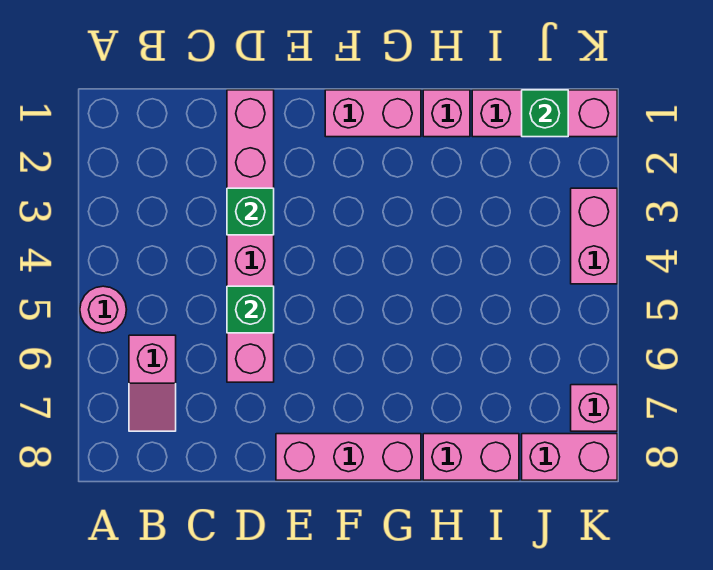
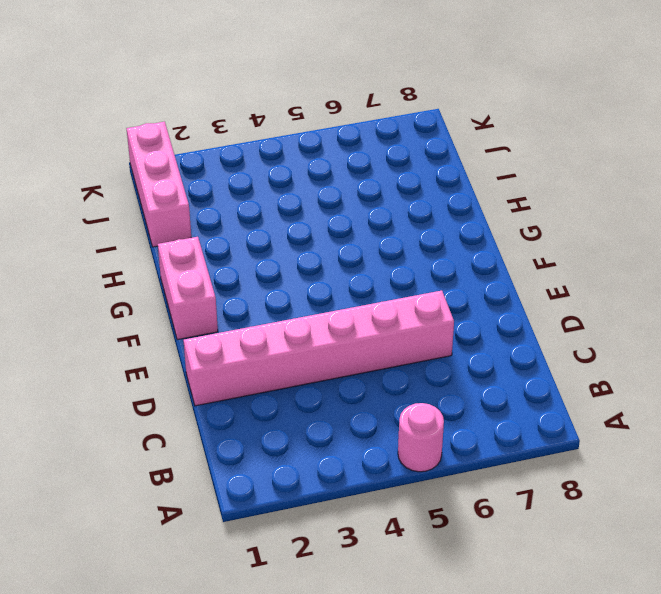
none -> pink 1x2 slope [129,335,176,431]
none -> pink 1x3 brick [276,434,421,480]
none -> pink 1x1 brick [423,90,470,137]

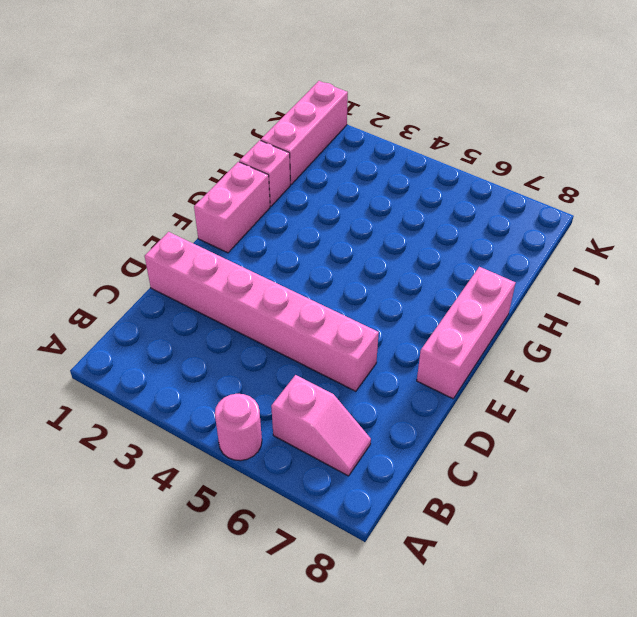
none -> pink 1x2 brick [423,434,519,480]
none -> pink 1x2 brick [522,434,617,480]
none -> pink 1x2 brick [571,188,617,284]

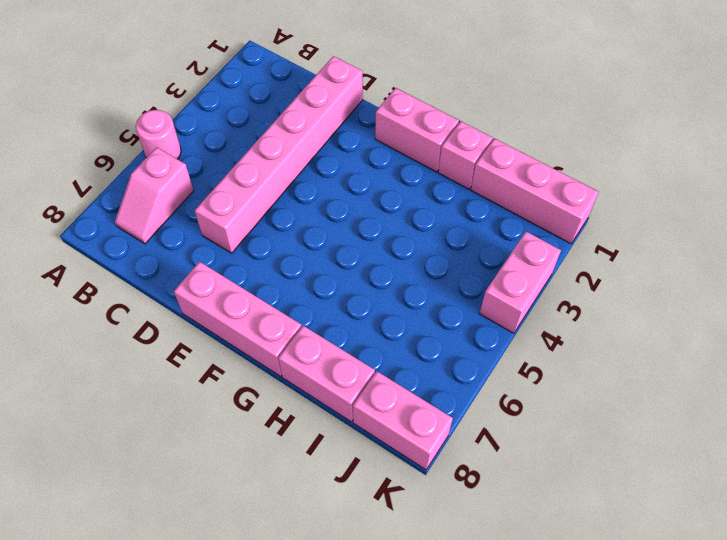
none -> pink 1x1 brick [571,385,617,431]
none -> green 1x1 brick [227,188,274,235]
none -> green 1x1 brick [227,286,274,333]

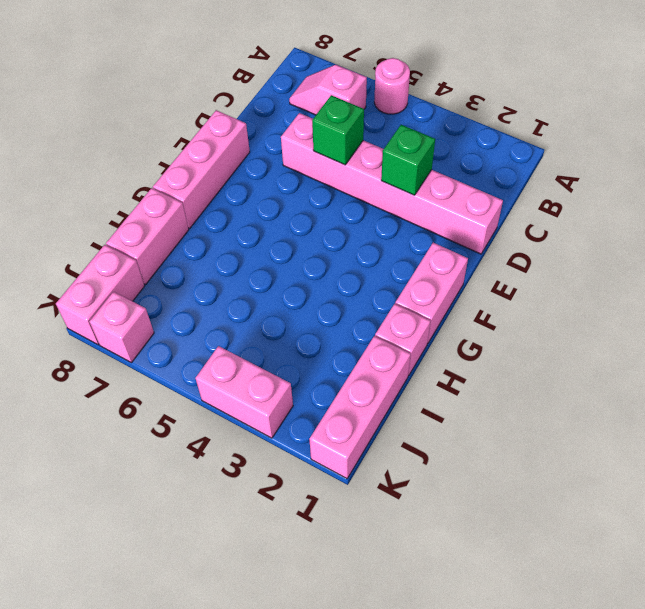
none -> green 1x1 brick [522,90,568,137]

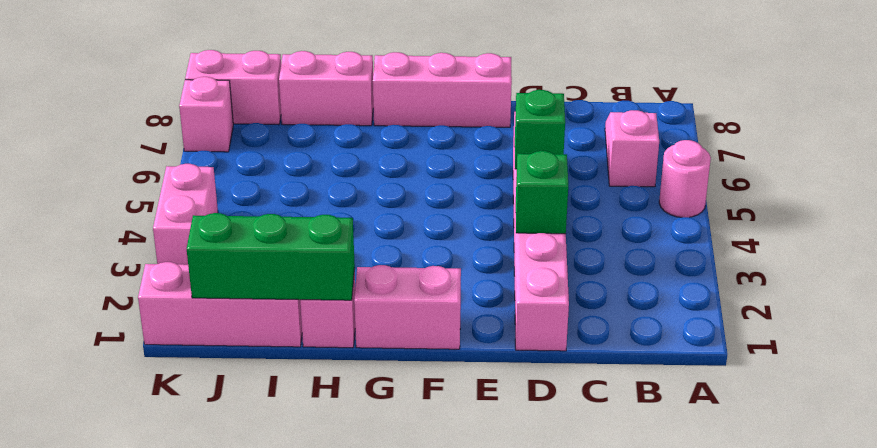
green 1x3 brick [187,213,355,300] -> green 1x1 brick [522,90,568,137]

